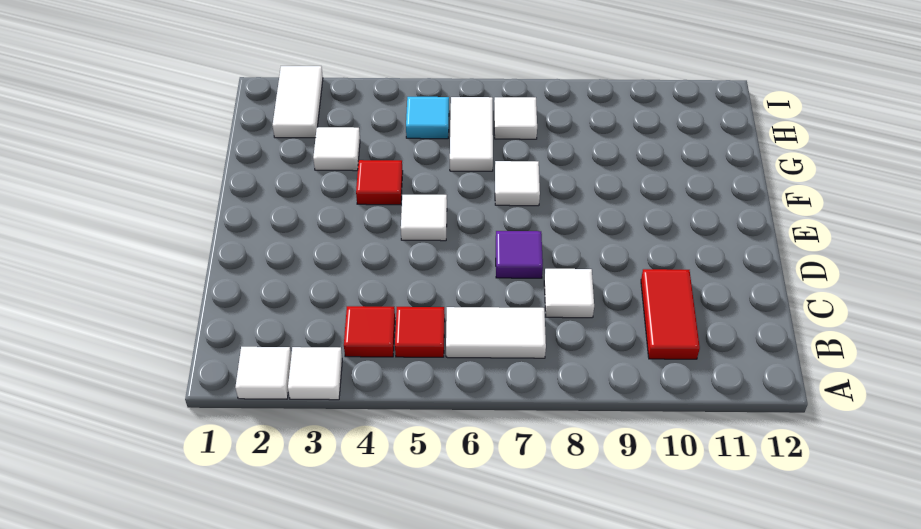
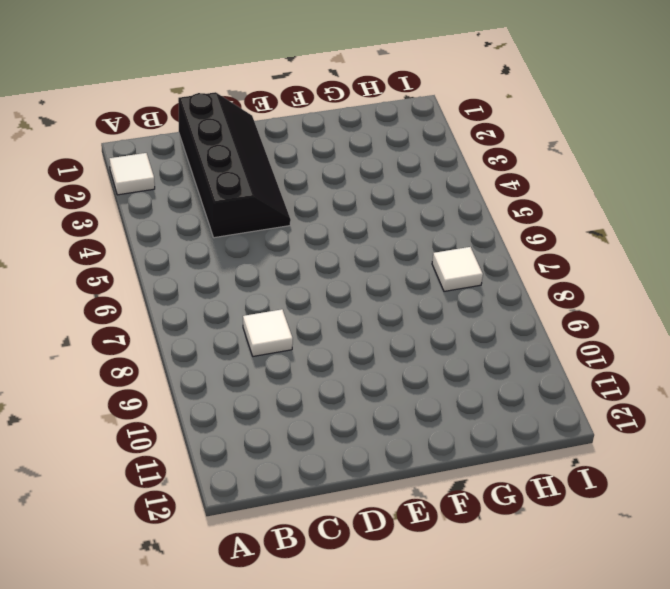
black 2x4 slope [178,92,291,238] -> none
none -> white 1x1 tile [288,347,342,400]
none -> red 1x1 tile [344,306,395,357]
none -> red 1x1 tile [395,307,445,357]

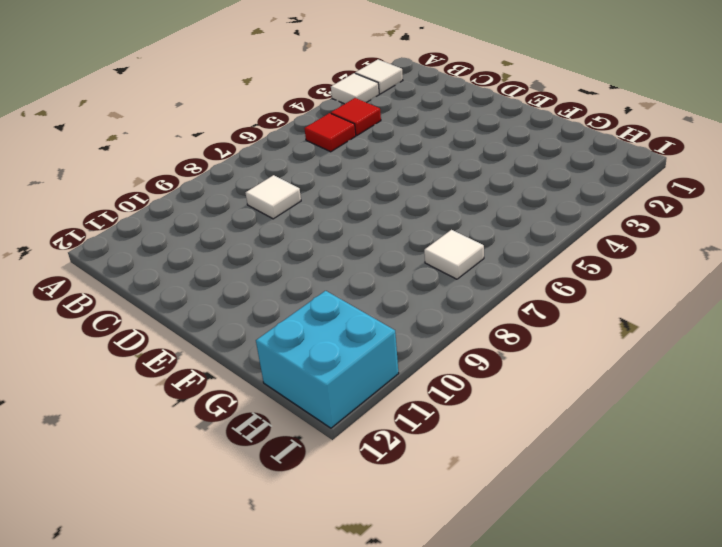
cyan 2x2 brick [256,291,399,428] -> none
none -> white 1x2 tile [446,307,546,358]
none -> red 1x2 tile [641,269,700,359]
none -> purple 1x1 tile [496,231,543,278]

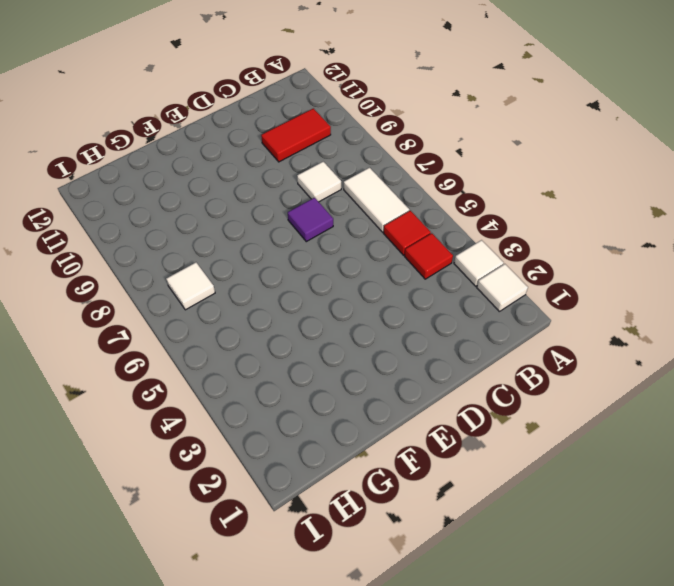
none -> white 1x1 tile [401,195,447,241]
none -> red 1x1 tile [356,160,403,205]
none -> white 1x1 tile [495,161,540,206]

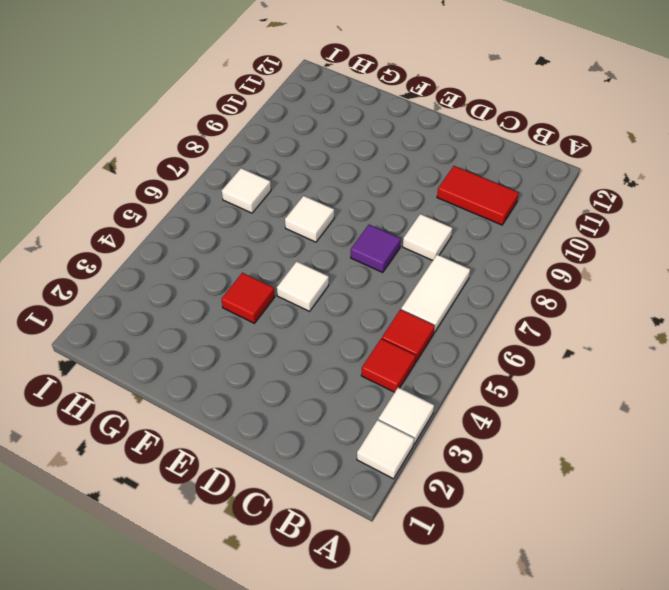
none -> white 1x1 tile [313,127,360,171]
none -> white 1x2 tile [450,97,493,171]
none -> white 1x2 tile [273,66,323,138]

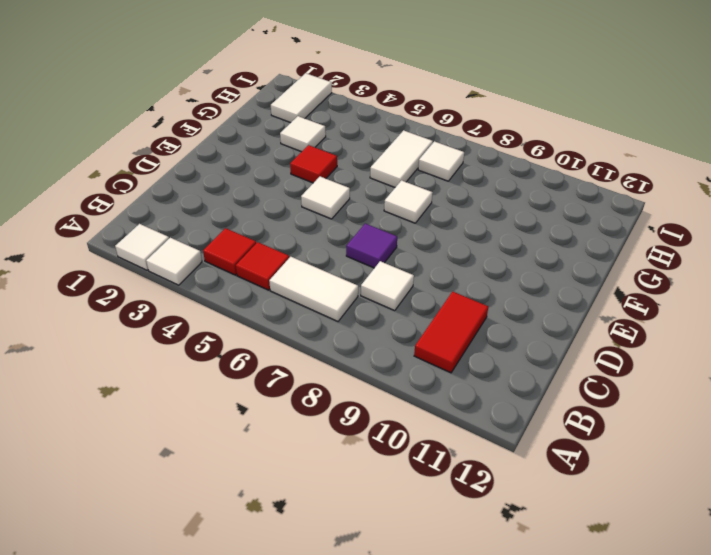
none -> cyan 1x1 tile [406,97,449,139]

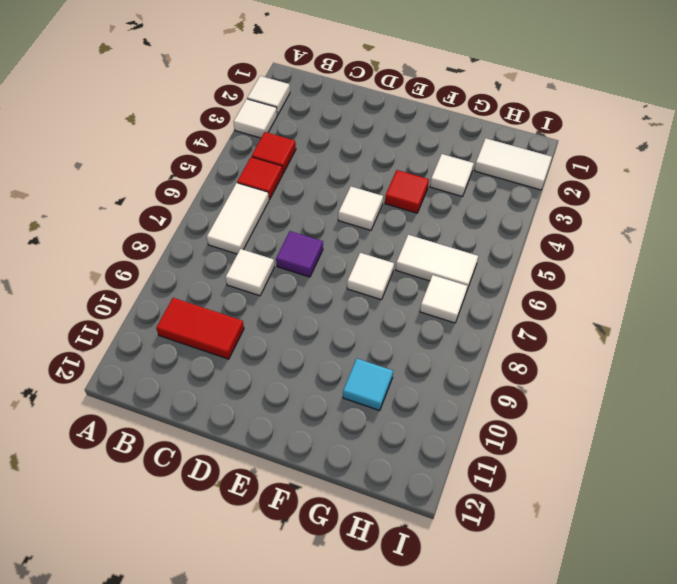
cyan 1x1 tile [343,359,393,411] -> cyan 1x1 tile moved to [406,97,449,139]

